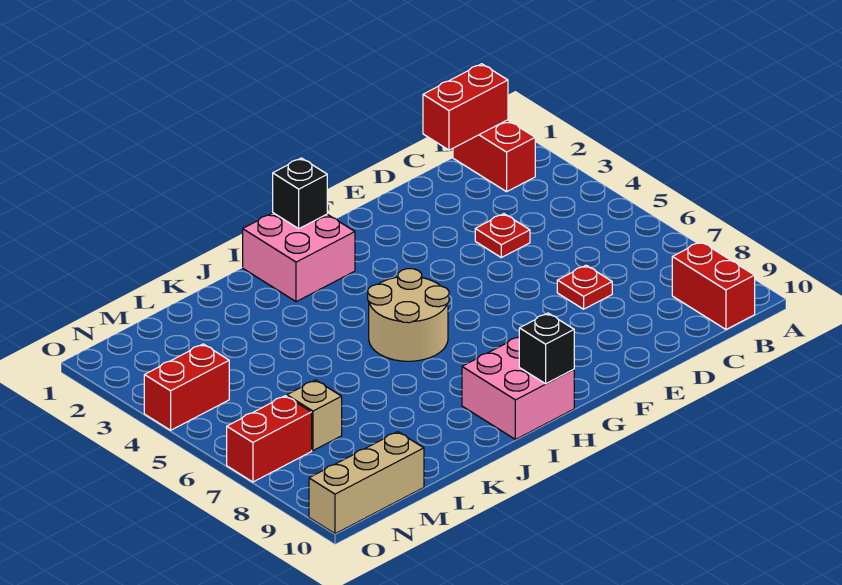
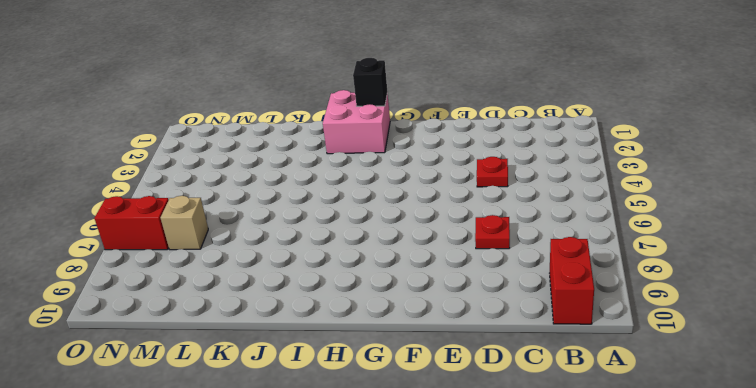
none -> red 1x2 brick [453,120,535,192]
none -> tan 2x2 round brick [368,269,449,361]
none -> pink 2x2 brick [462,337,574,439]

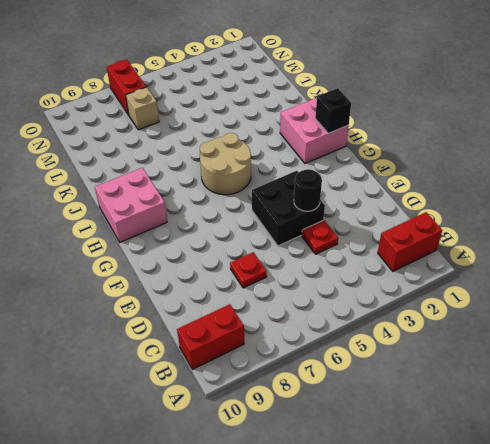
black 2x2 brick [252,171,325,246] -> none
black 1x1 round brick [294,169,322,211] -> none
none -> tan 1x3 brick [309,432,424,534]
none -> red 1x2 brick [144,344,229,430]
none -> red 1x2 brick [423,64,508,150]

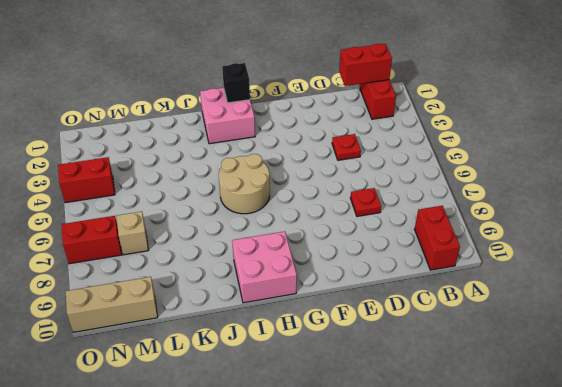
none -> black 1x1 brick [519,313,574,384]

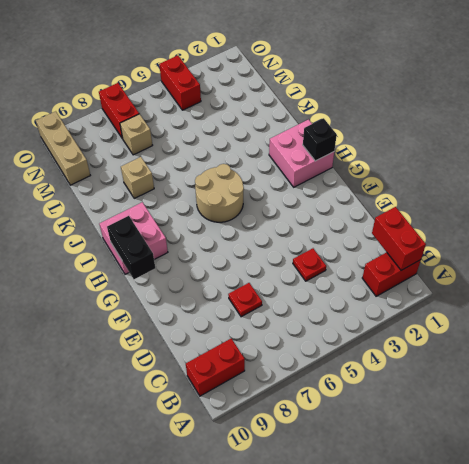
black 1x2 brick [107,216,155,279] -> black 1x1 brick [519,313,574,384]
tan 1x1 brick [121,157,154,198] -> none

